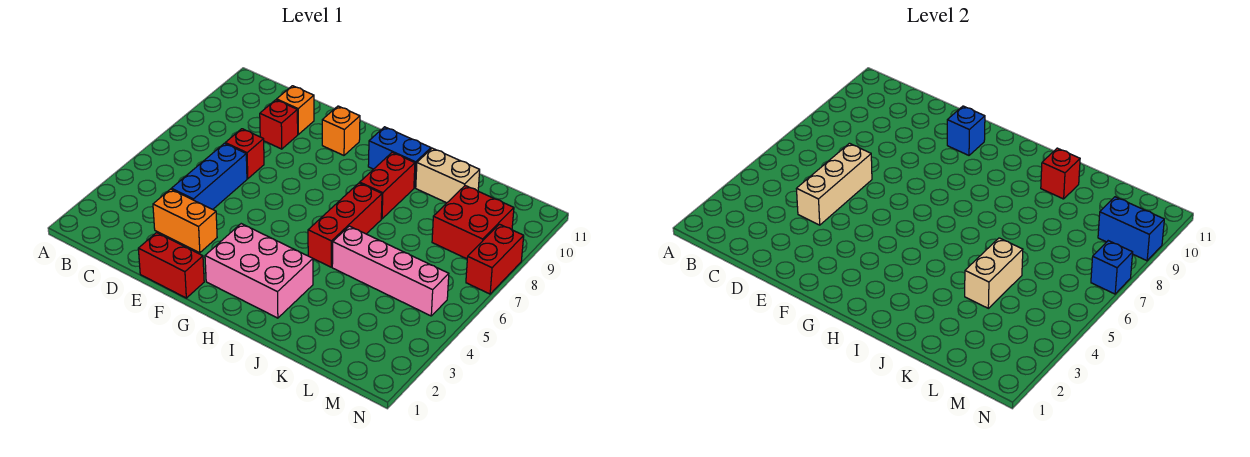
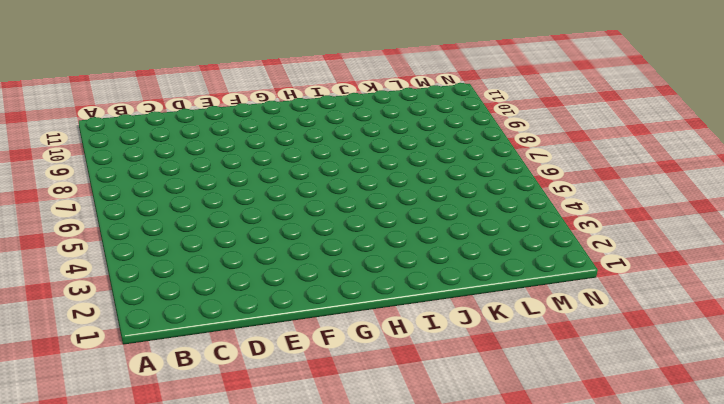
none -> orange 1x2 brick [153,189,217,253]
none -> blue 1x3 brick [171,143,247,209]
none -> red 1x1 brick [225,129,264,179]

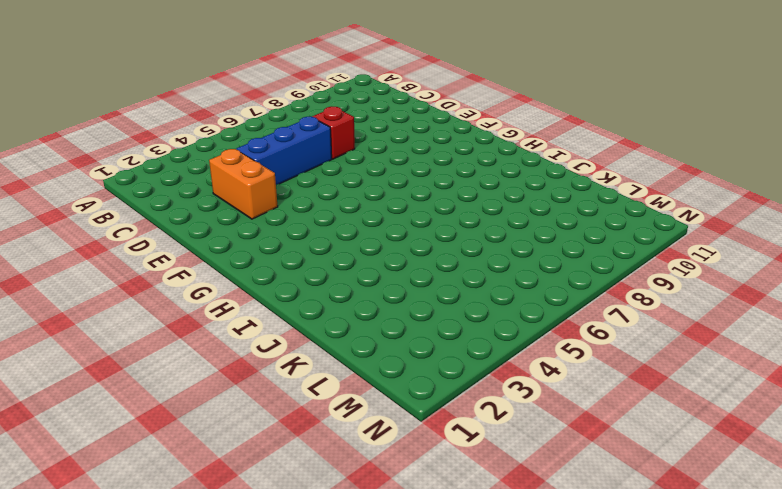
none -> red 1x1 brick [260,100,298,149]
none -> orange 1x1 brick [277,86,314,134]
none -> red 1x2 brick [138,233,204,298]

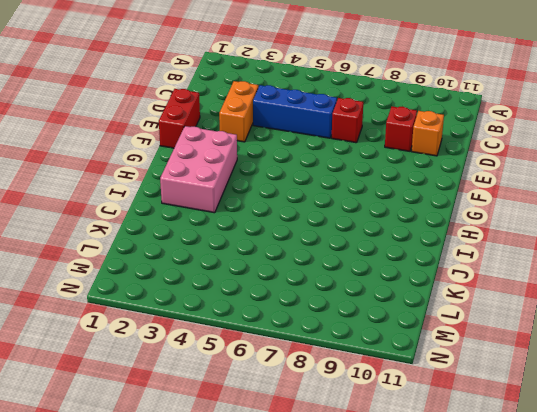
none -> orange 1x1 brick [322,106,360,155]
none -> blue 1x2 brick [368,127,431,188]
none -> red 1x3 brick [308,183,382,267]

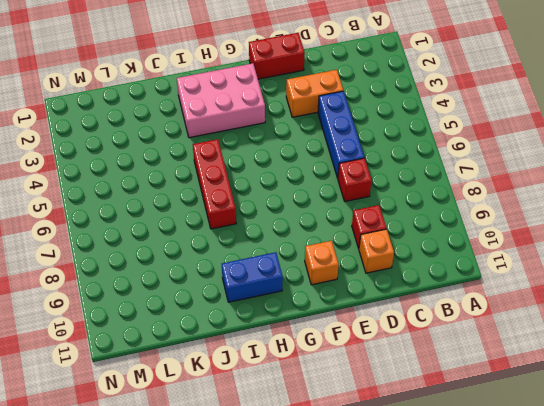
none -> red 1x2 brick [360,152,415,219]
none -> pink 1x4 brick [332,226,449,316]
none -> tan 1x2 brick [416,148,480,203]

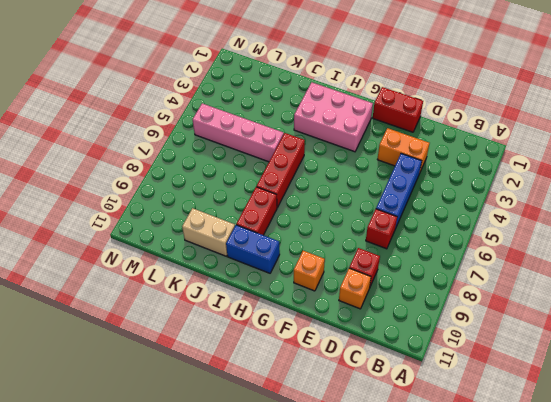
none -> red 2x2 brick [432,186,514,259]
none -> red 1x2 brick [466,224,524,294]
none -> tan 1x3 brick [796,143,872,225]

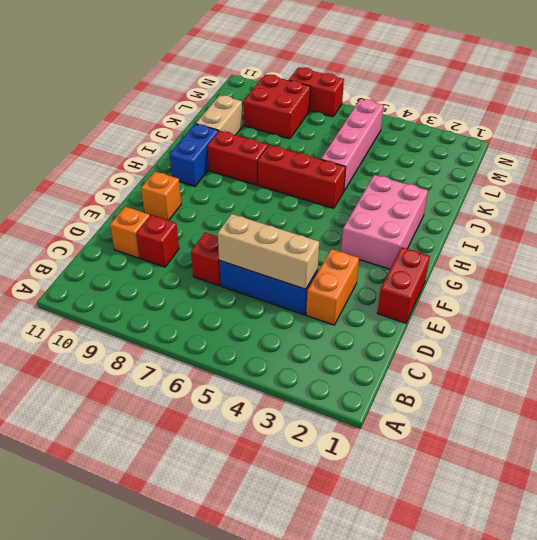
none -> blue 1x1 brick [947,106,985,155]
none -> red 1x1 brick [1041,148,1080,199]
none -> tan 1x2 brick [965,238,1023,308]

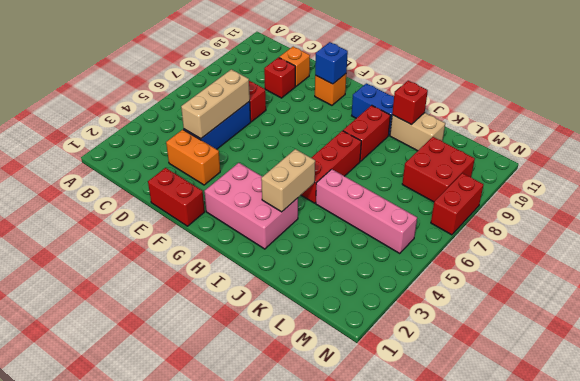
tan 1x2 brick [261,149,315,212] -> tan 1x2 brick moved to [965,238,1023,308]
none -> blue 1x2 brick [1098,197,1164,261]
none -> blue 1x1 brick [1091,241,1133,294]

